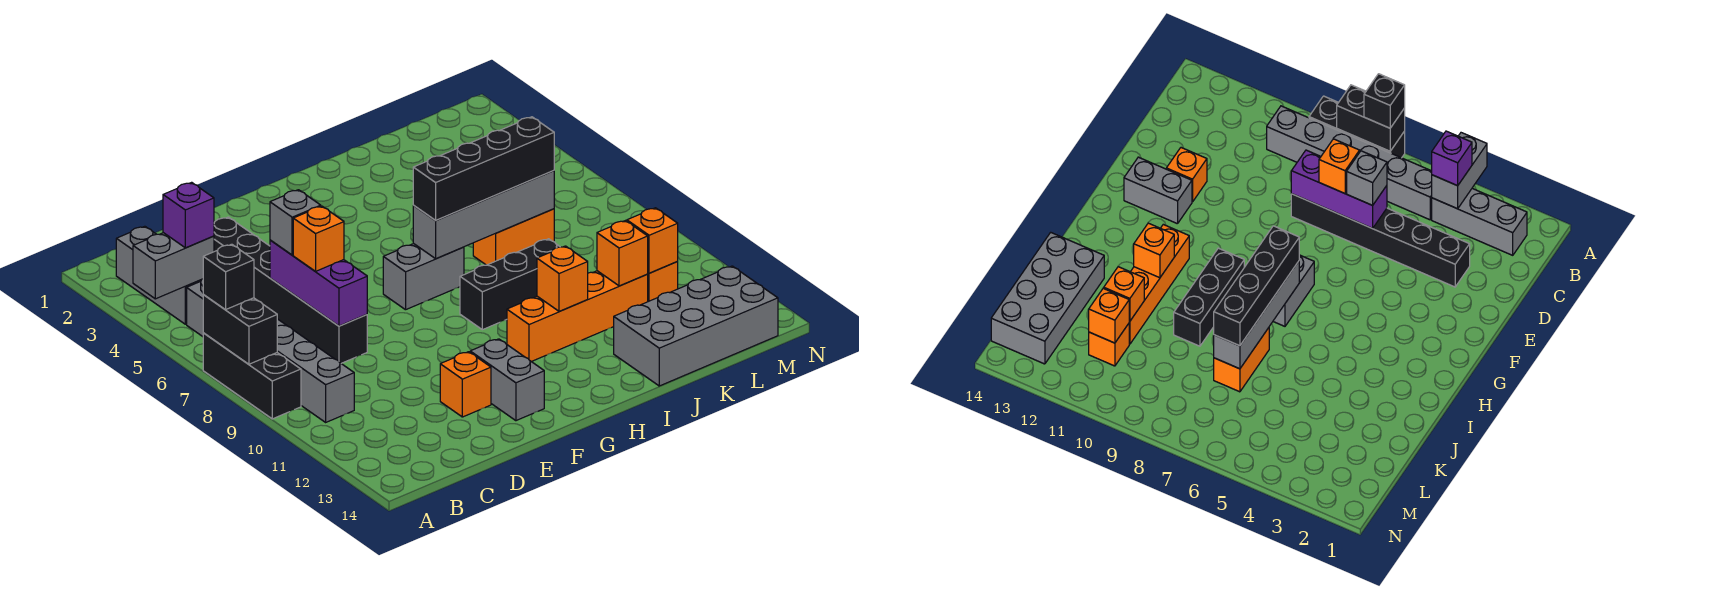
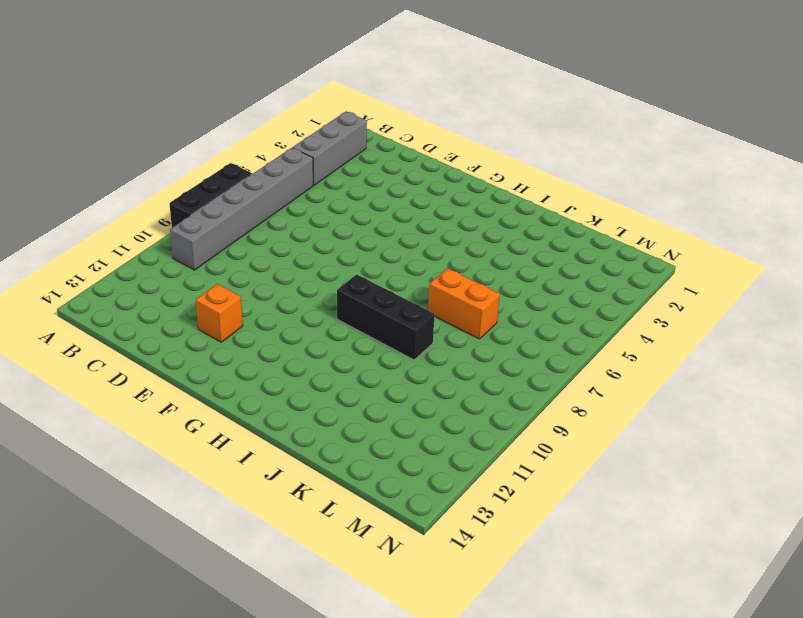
none -> black 1x6 brick [214,217,367,364]
none -> grey 1x2 brick [470,339,544,421]
none -> grey 1x2 brick [383,244,464,310]

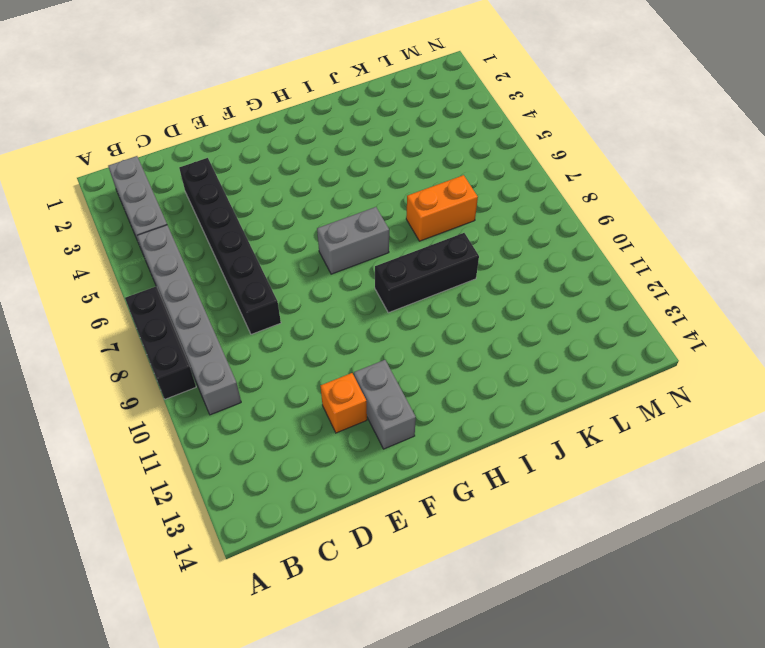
none -> orange 1x4 brick [507,271,648,362]
none -> grey 2x4 brick [614,266,778,386]
none -> orange 1x1 brick [648,262,678,302]

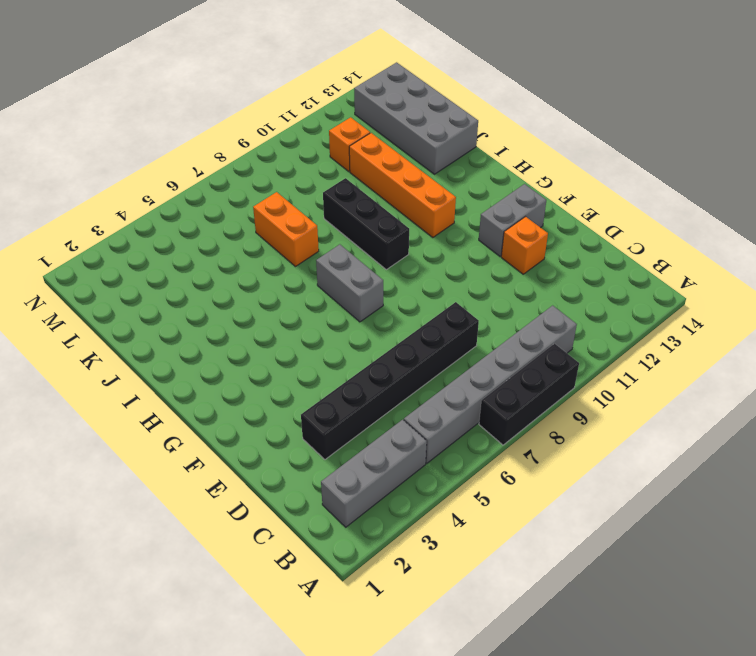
none -> grey 1x2 brick [133,233,214,299]
none -> black 1x2 brick [203,295,277,364]
none -> purple 1x3 brick [270,240,367,326]

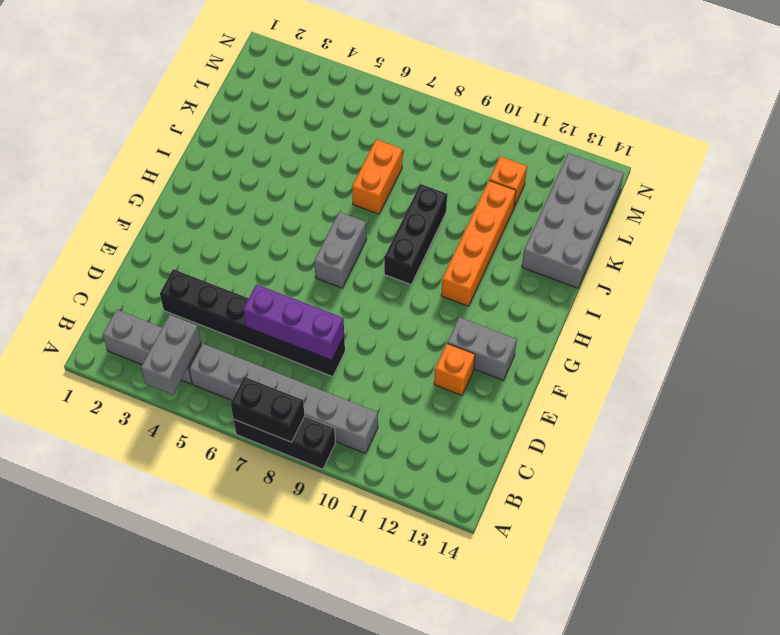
none -> grey 1x4 brick [413,170,554,259]
none -> orange 1x1 brick [537,246,588,312]
none -> orange 1x1 brick [597,221,648,286]

